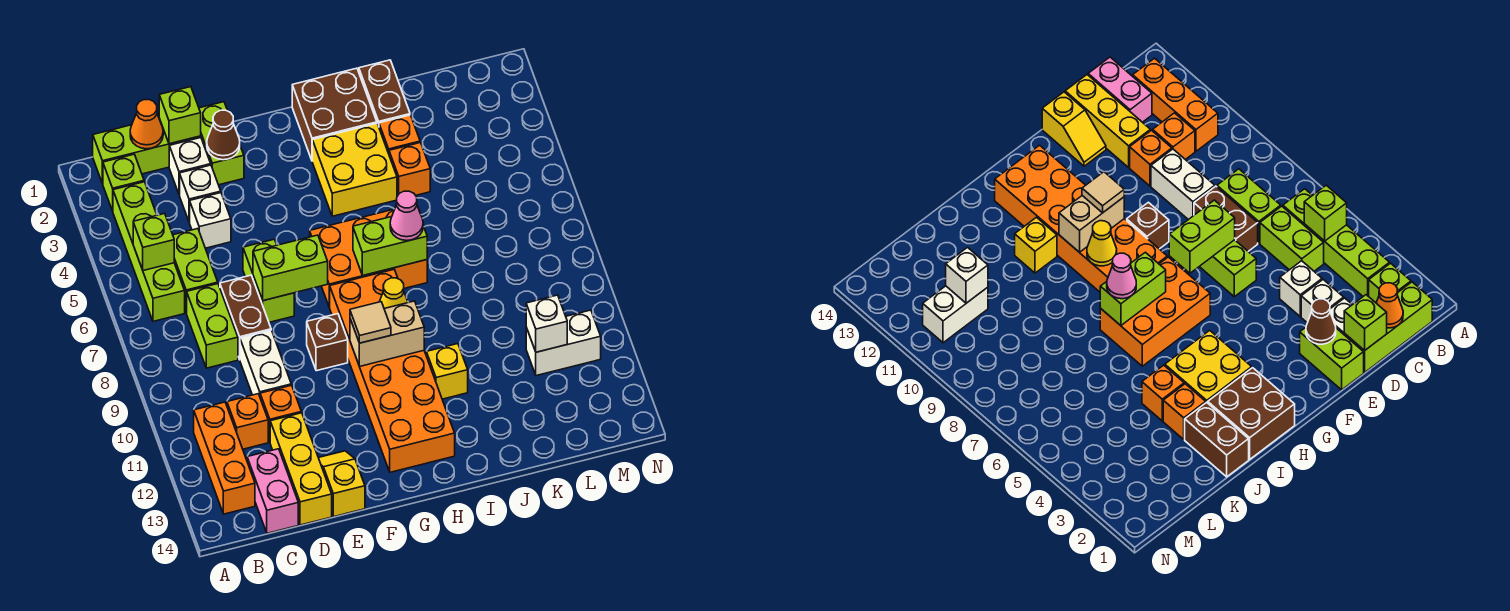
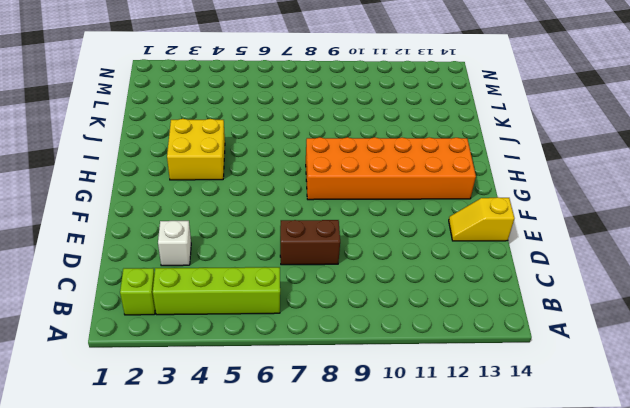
none -> lime 1x3 brick [93,118,201,184]
none -> orange 1x3 brick [194,402,255,514]
none -> lime 1x2 brick [173,229,218,313]
none -> lime 1x2 brick [187,284,238,368]

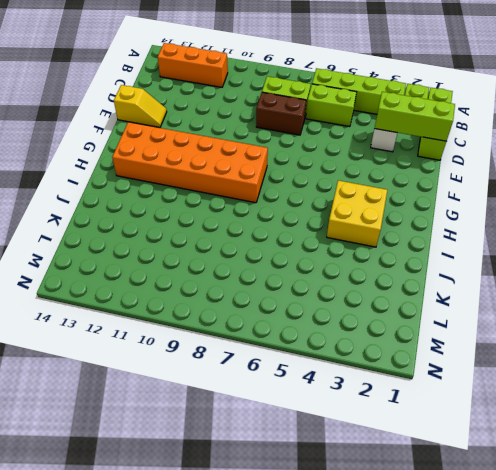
lime 1x3 brick [374,92,455,141] -> lime 1x1 brick [159,87,201,144]
none -> orange 1x1 brick [227,394,268,449]
none -> pink 1x2 brick [247,449,298,533]
none -> white 1x1 brick [169,138,211,195]
none -> white 1x1 brick [190,193,231,248]

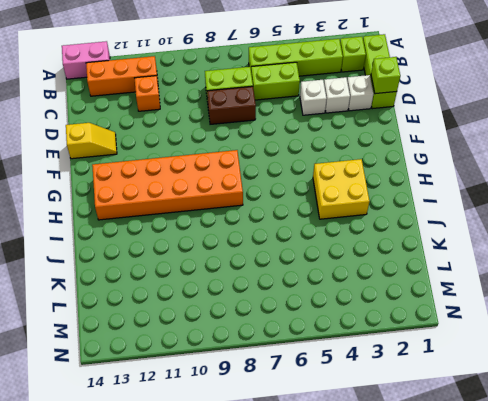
pink 1x2 brick [62,41,110,79] -> pink 1x2 brick moved to [247,449,298,533]
none -> white 1x2 brick [240,330,291,396]
none -> orange 1x1 brick [260,385,301,441]
none -> yellow 1x3 brick [270,413,332,525]
none -> lime 1x2 brick [199,102,244,185]

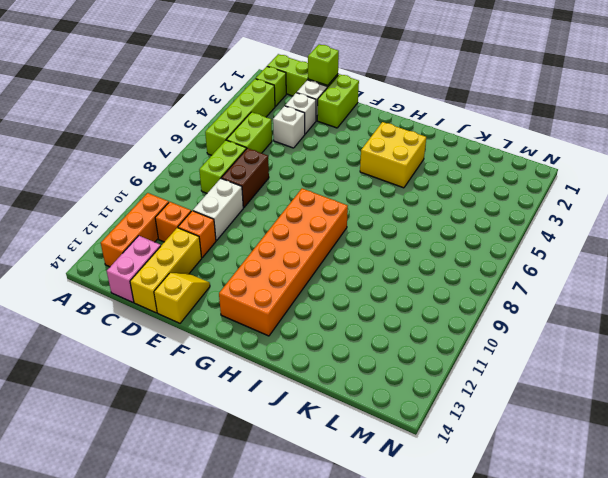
none -> lime 1x2 brick [243,239,294,322]
none -> brown 1x1 brick [307,314,348,371]
none -> orange 2x3 brick [310,209,427,307]
none -> brown 2x2 brick [292,68,377,160]

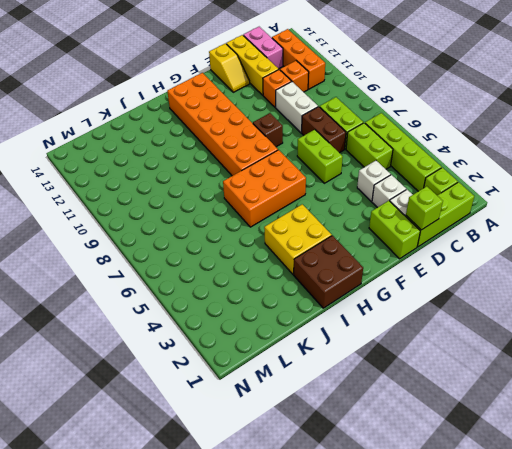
none -> yellow 1x1 brick [426,344,468,399]
none -> brown 1x2 brick [359,60,410,126]
none -> orange 1x1 brick [379,115,420,153]
none -> orange 1x1 brick [389,142,430,196]

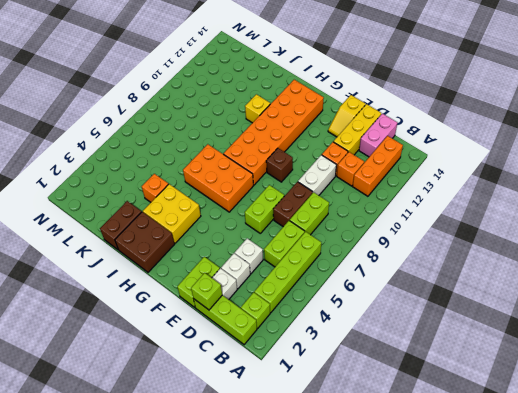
none -> orange 1x1 brick [379,115,420,153]
none -> white 1x2 brick [526,310,601,376]
none -> lime 1x1 brick [133,213,174,271]
none -> orange 1x1 cone [130,99,163,149]

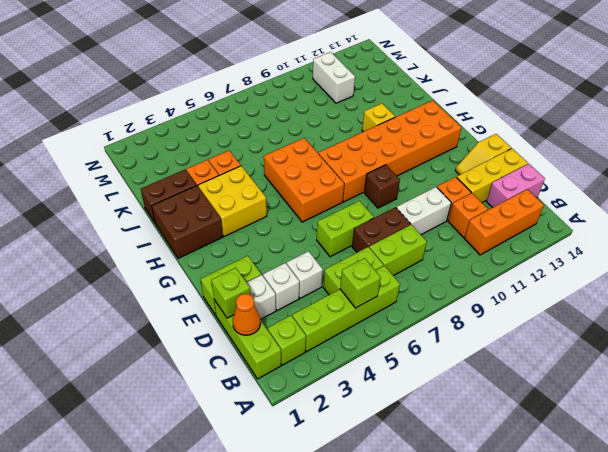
none -> brown 1x1 cone [207,110,240,160]
none -> lime 1x2 brick [253,235,328,301]
none -> tan 1x2 brick [350,301,424,367]
none -> lime 1x2 brick [353,217,427,276]

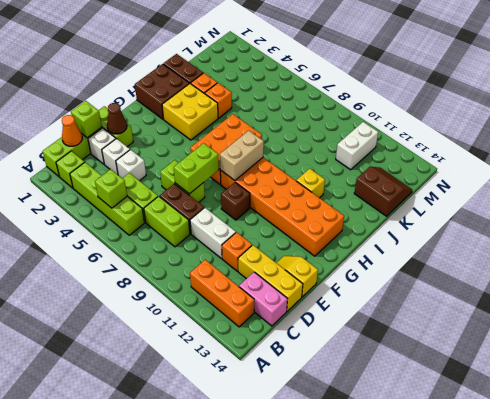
tan 1x2 brick [220,131,264,181] -> tan 1x2 brick moved to [350,301,424,367]
brown 2x2 slope [354,167,412,216] -> none
none -> orange 1x1 brick [227,394,268,449]
none -> lime 1x2 brick [353,217,427,276]
none -> yellow 1x1 cone [379,278,408,309]
none -> white 1x1 brick [526,295,567,352]

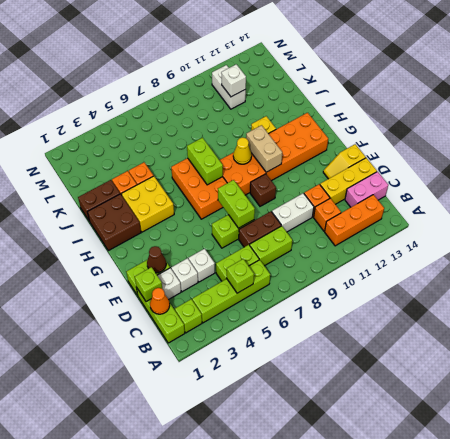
none -> tan 1x1 tile [350,302,391,343]
none -> pink 1x1 cone [390,191,423,241]

